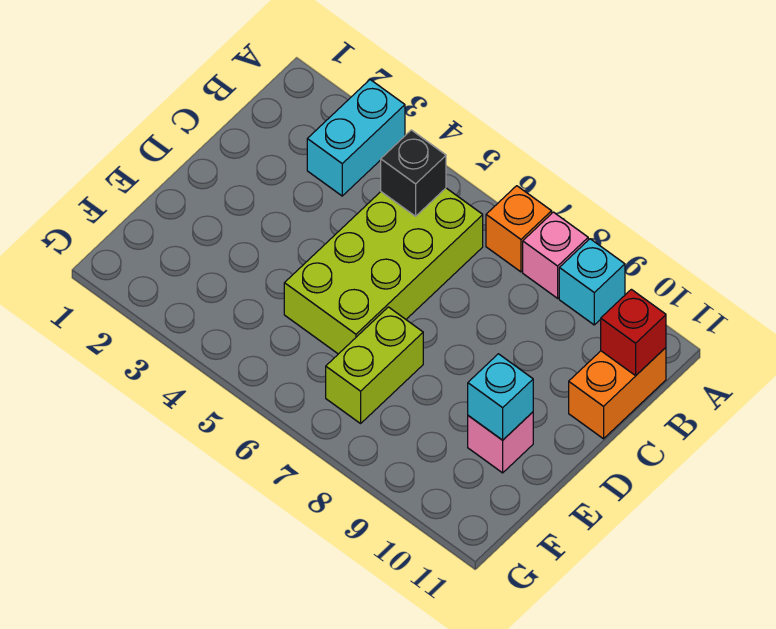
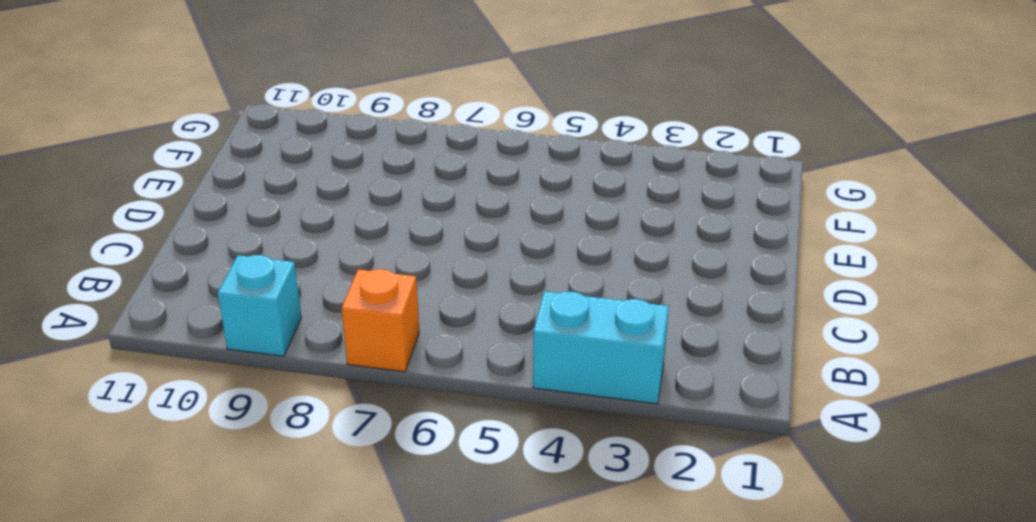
cyan 1x2 brick [533,291,669,404] -> cyan 1x2 brick turned to [307,80,405,196]
none -> pink 1x1 brick [523,212,588,298]
none -> lime 2x4 brick [284,188,483,354]

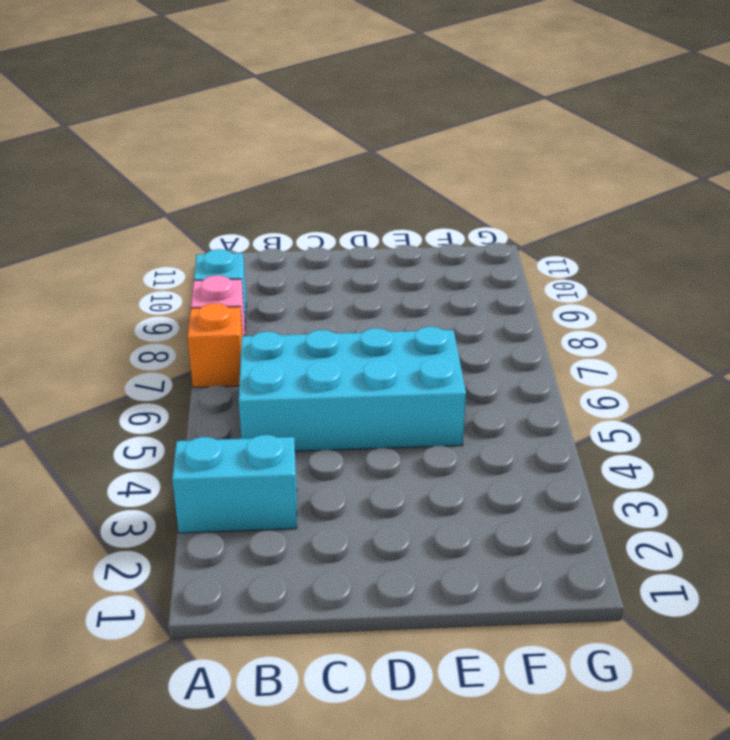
cyan 2x4 brick [239,327,466,451] -> lime 2x4 brick [284,188,483,354]
none -> orange 1x2 brick [569,348,666,439]
none -> lime 1x2 brick [326,307,423,423]

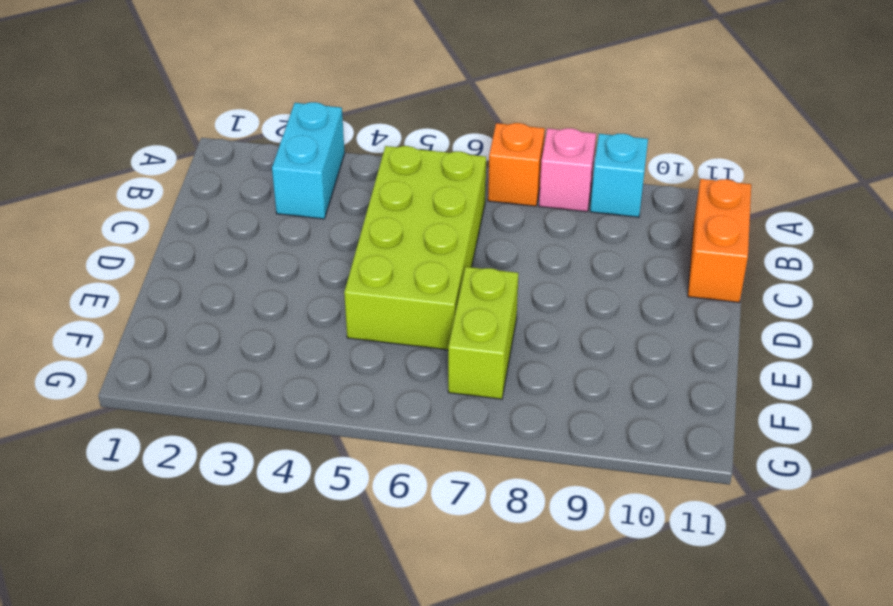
none -> pink 1x1 brick [468,412,533,473]
none -> black 1x1 brick [381,130,446,216]

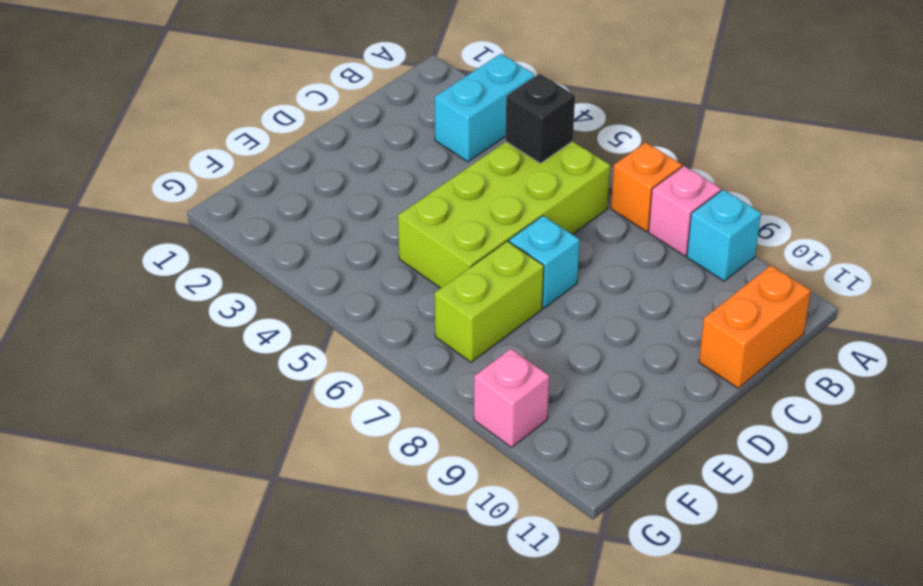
cyan 1x1 brick [509,216,579,308] -> cyan 1x1 brick moved to [468,354,533,440]
pink 1x1 brick [474,349,549,447] -> pink 1x1 brick moved to [468,412,533,473]
none -> red 1x1 brick [601,289,666,376]

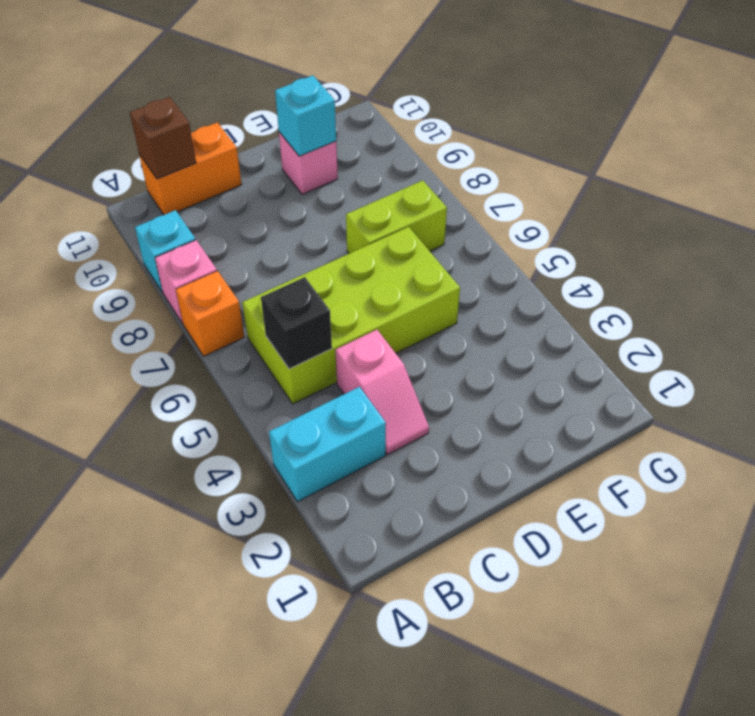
brown 1x1 brick [130,97,196,179] -> red 1x1 brick [601,289,666,376]
pink 1x2 slope [335,330,429,454] -> none

